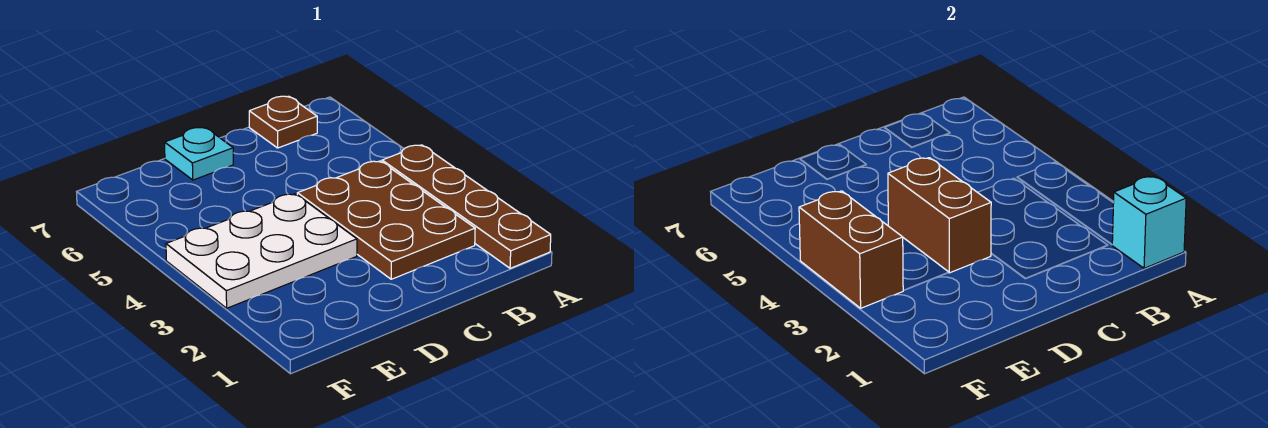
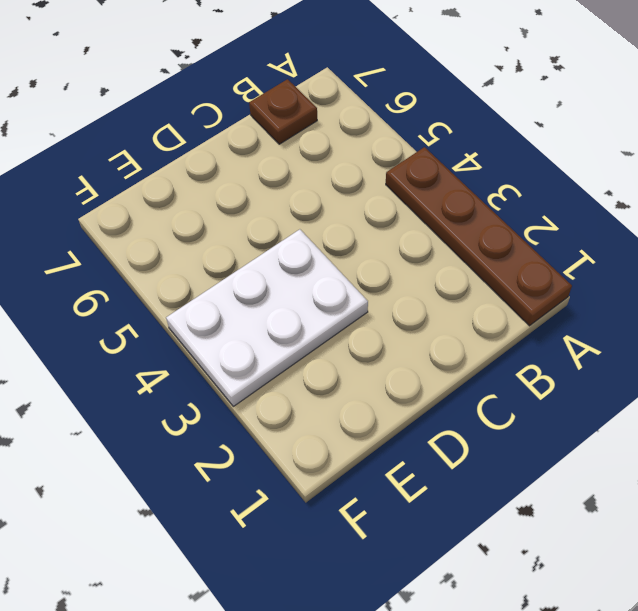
none -> brown 2x3 plate [297,161,475,279]
none -> cyan 1x1 plate [165,127,233,180]

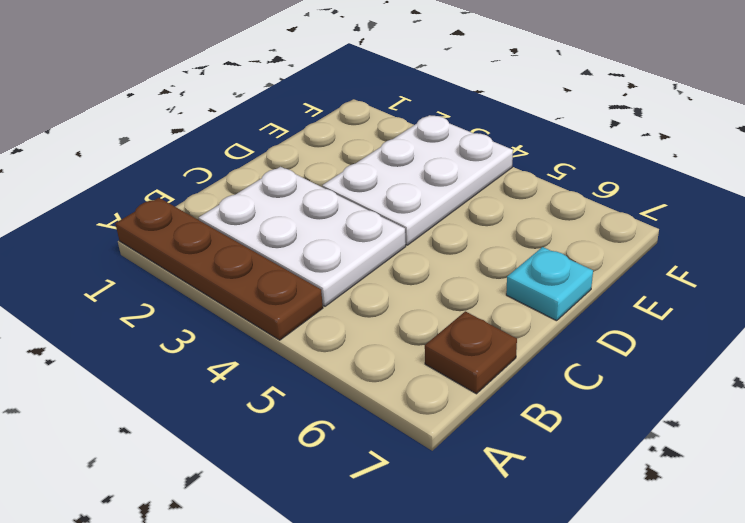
white 2x3 plate [199,167,406,306] -> brown 2x3 plate [297,161,475,279]
none -> cyan 1x1 brick [1112,176,1186,268]
none -> brown 1x2 brick [888,158,991,273]

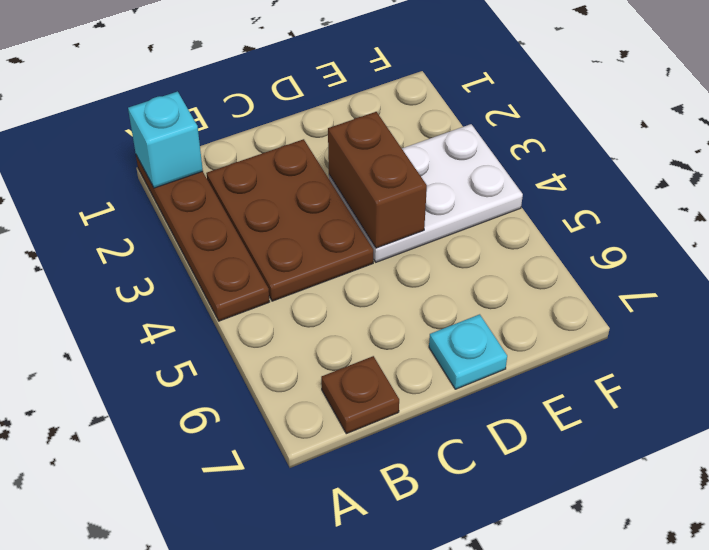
none -> brown 1x2 brick [799,191,904,308]

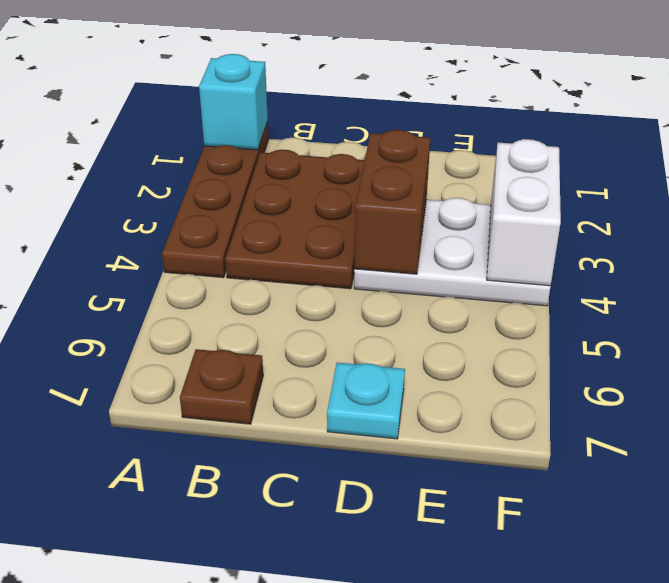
white 1x2 brick [487,139,561,286] -> brown 1x2 brick [799,191,904,308]

